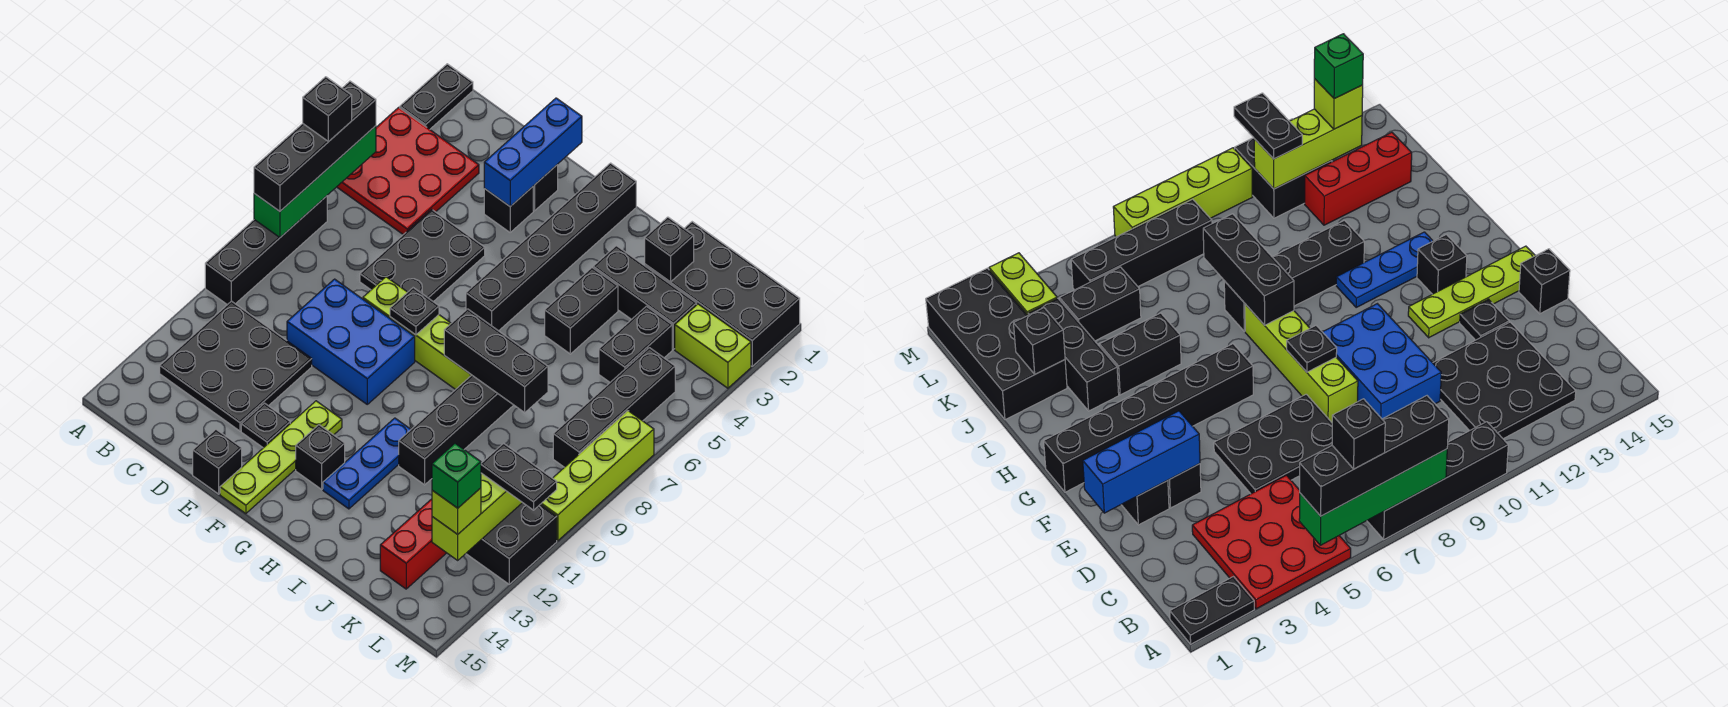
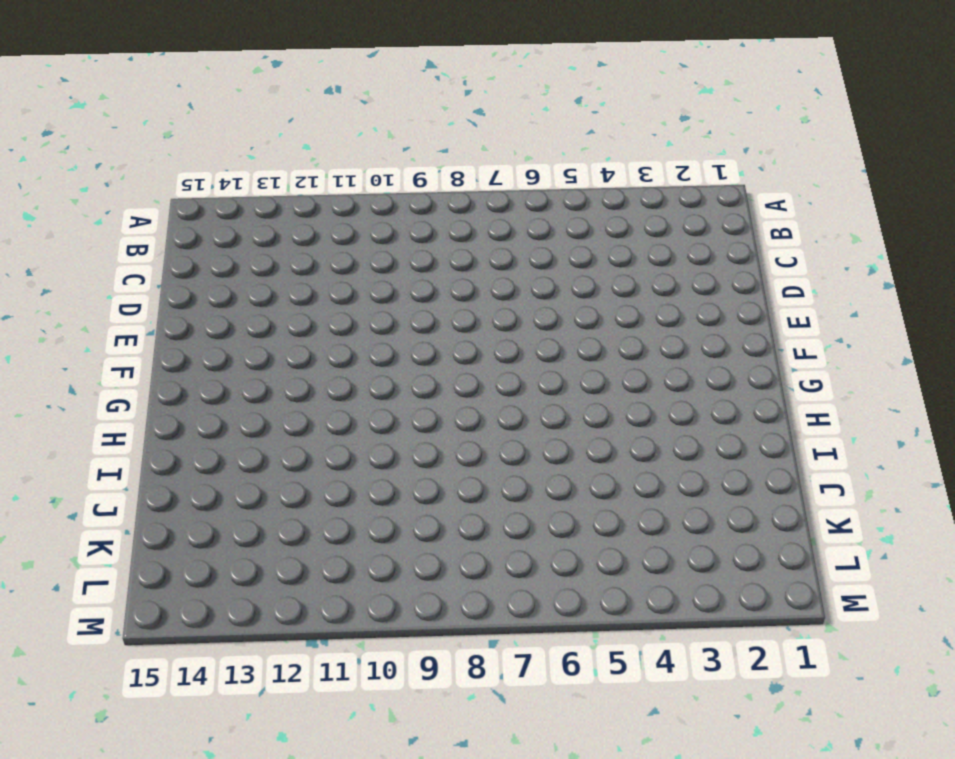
none -> black 1x2 plate [400,64,473,129]
none -> red 3x3 plate [337,107,479,234]
none -> black 1x4 brick [205,196,327,305]
none -> black 3x3 plate [160,301,312,431]

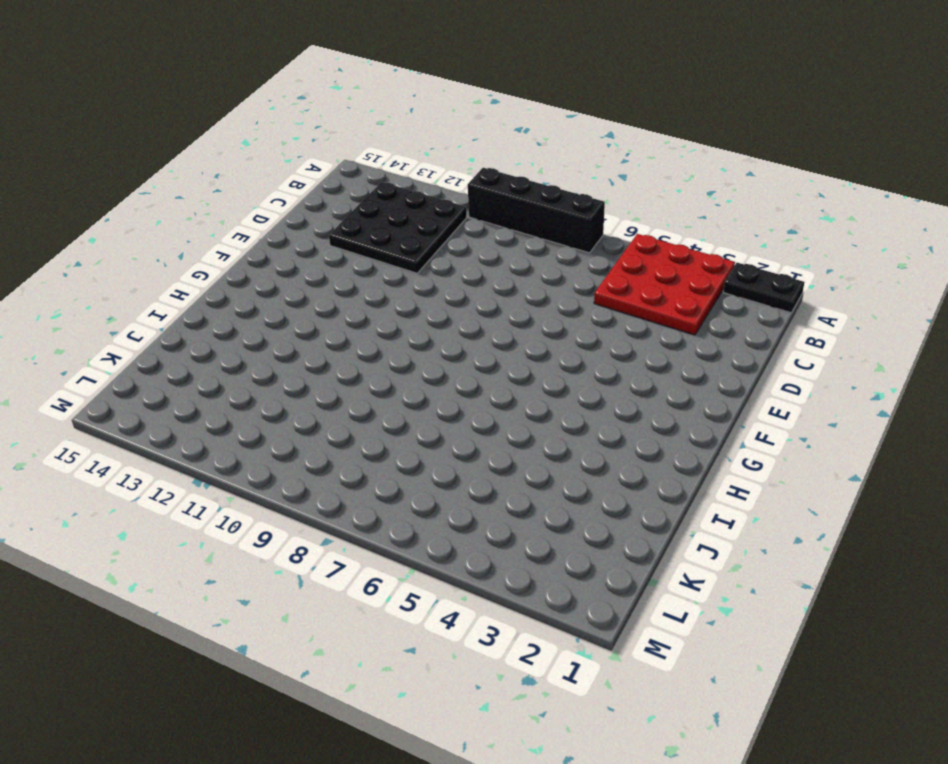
none -> black 2x3 plate [360,209,485,302]
none -> blue 2x3 brick [287,279,415,404]
none -> black 1x1 brick [533,165,558,211]
none -> black 1x1 brick [484,187,533,232]

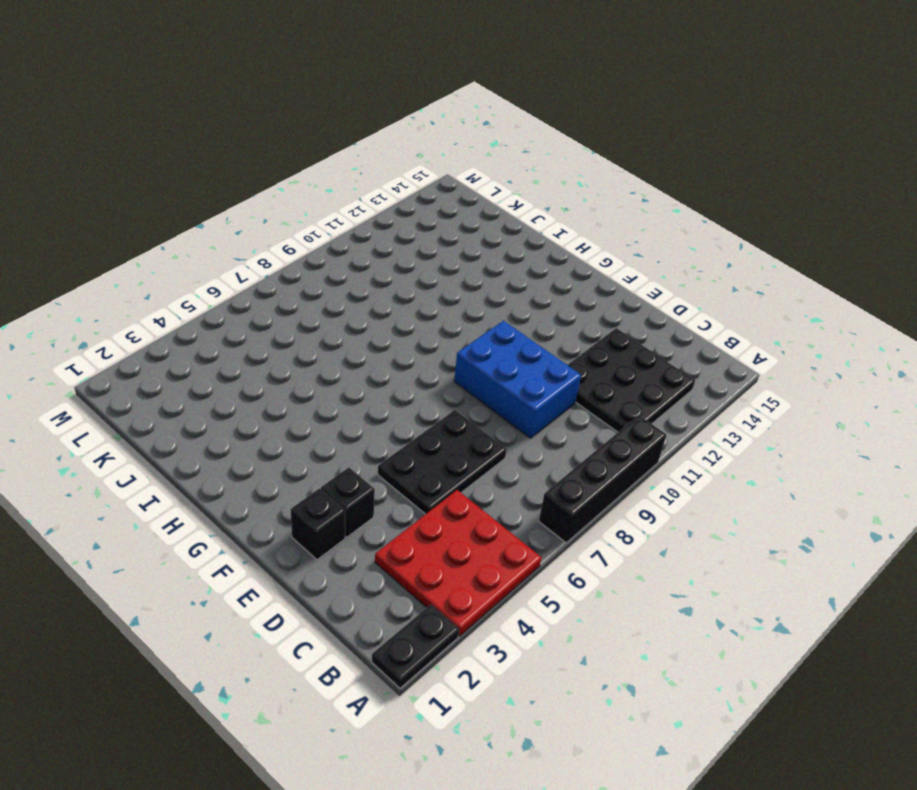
none -> lime 1x4 brick [363,277,471,390]
none -> black 1x1 plate [241,403,290,448]
none -> black 1x1 brick [193,430,242,494]
none -> lime 1x4 plate [220,401,342,514]

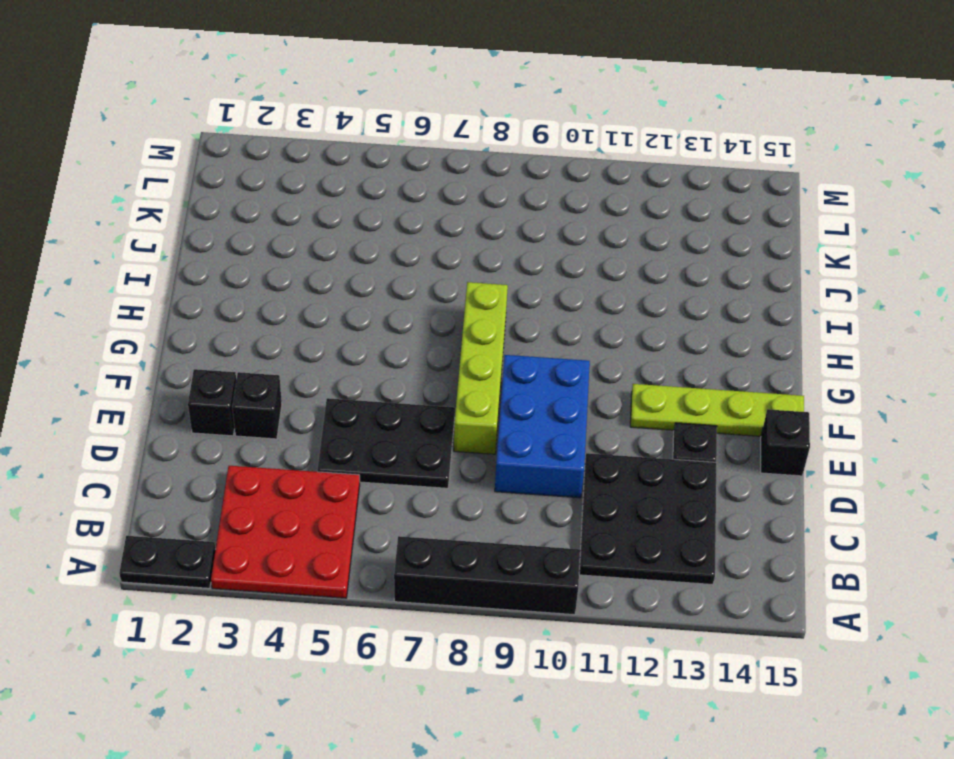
none -> black 1x6 brick [466,163,636,331]
none -> black 1x1 brick [296,425,345,489]
none -> blue 1x3 plate [323,418,411,509]
none -> black 1x3 brick [593,246,697,349]

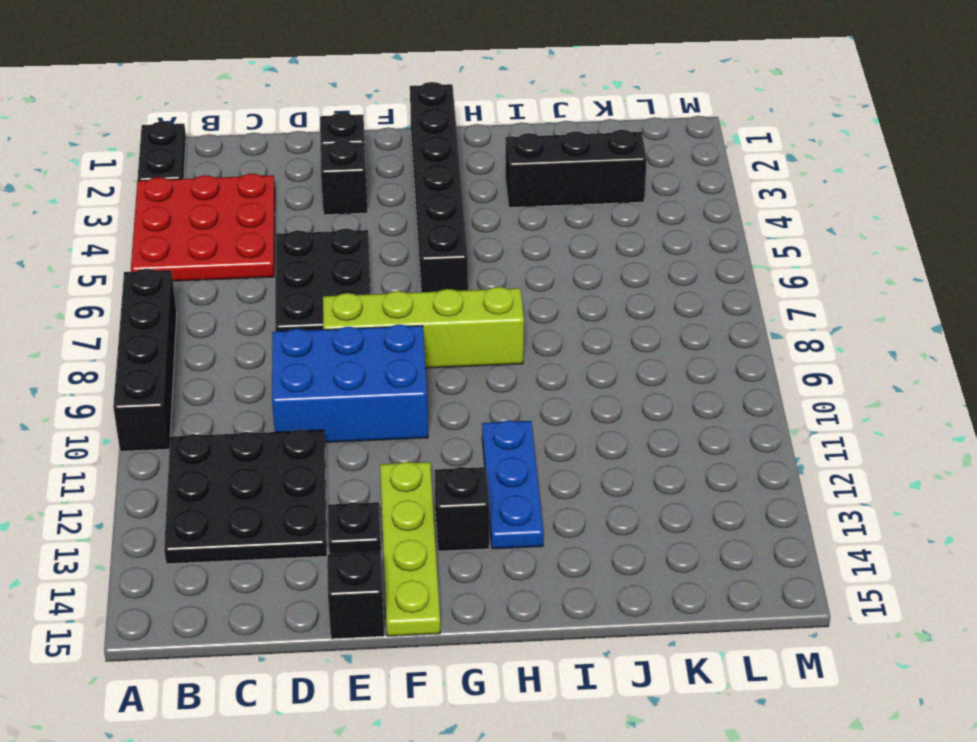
none -> black 1x2 brick [545,268,618,354]
none -> black 1x4 brick [399,375,513,485]
none -> black 2x4 brick [645,222,800,366]
none -> black 1x2 brick [599,306,672,382]

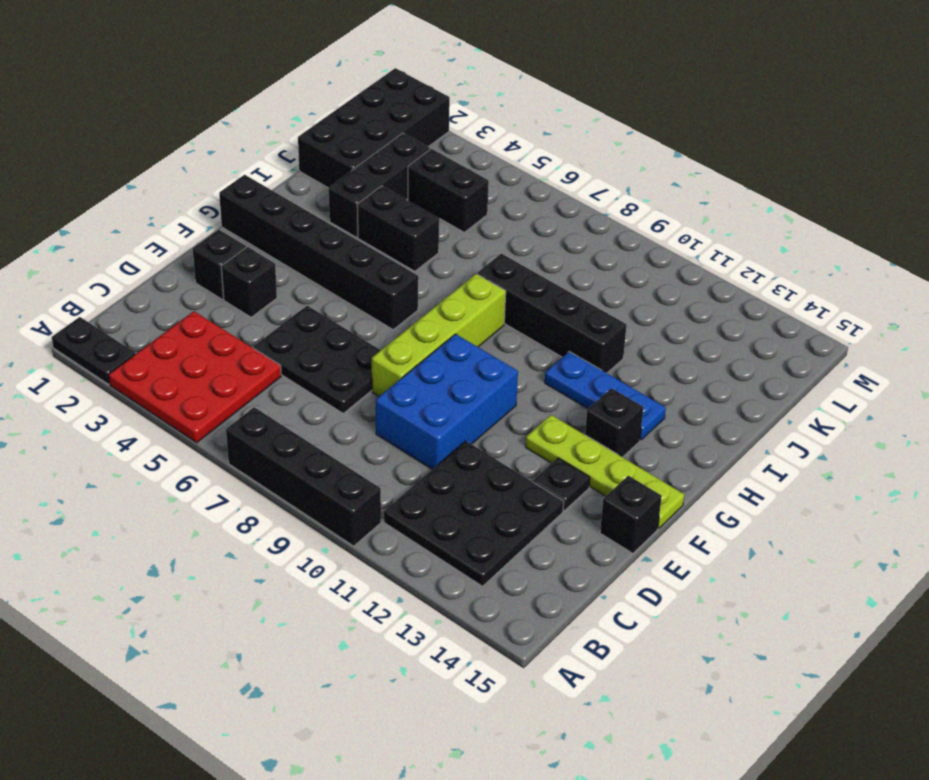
none -> red 1x3 brick [380,499,446,589]
none -> lime 1x2 brick [675,304,751,388]
none -> black 1x4 brick [553,348,675,467]
none -> black 2x2 brick [466,503,557,584]

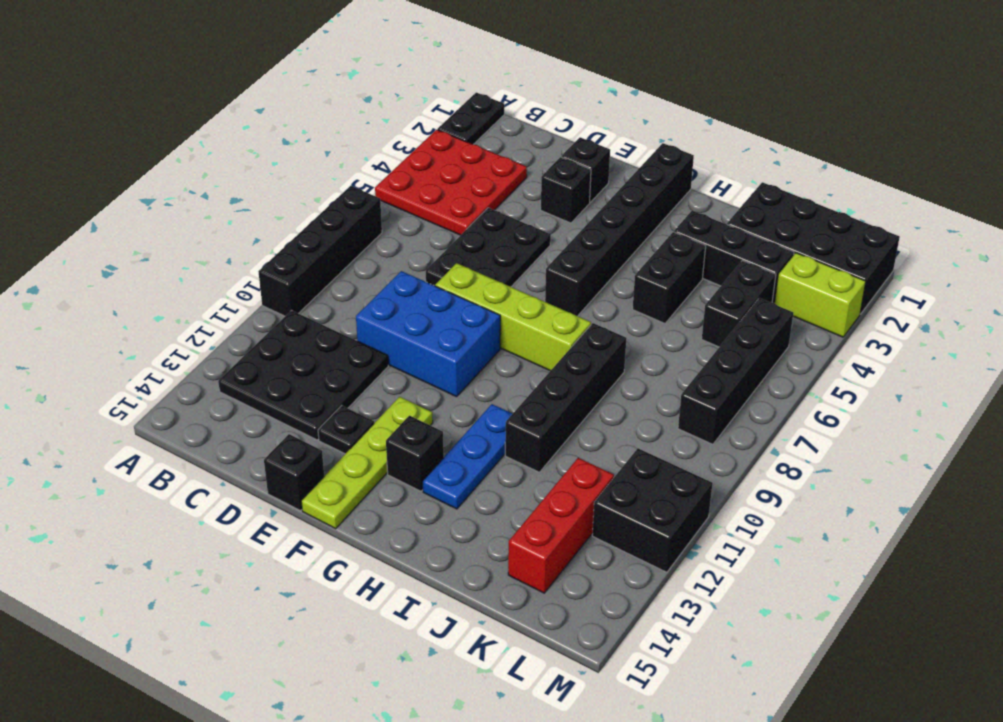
none -> lime 1x4 brick [541,411,654,541]
none -> green 1x4 brick [254,126,376,237]
none -> blue 1x3 brick [484,98,582,206]
none -> black 1x1 plate [390,288,439,335]

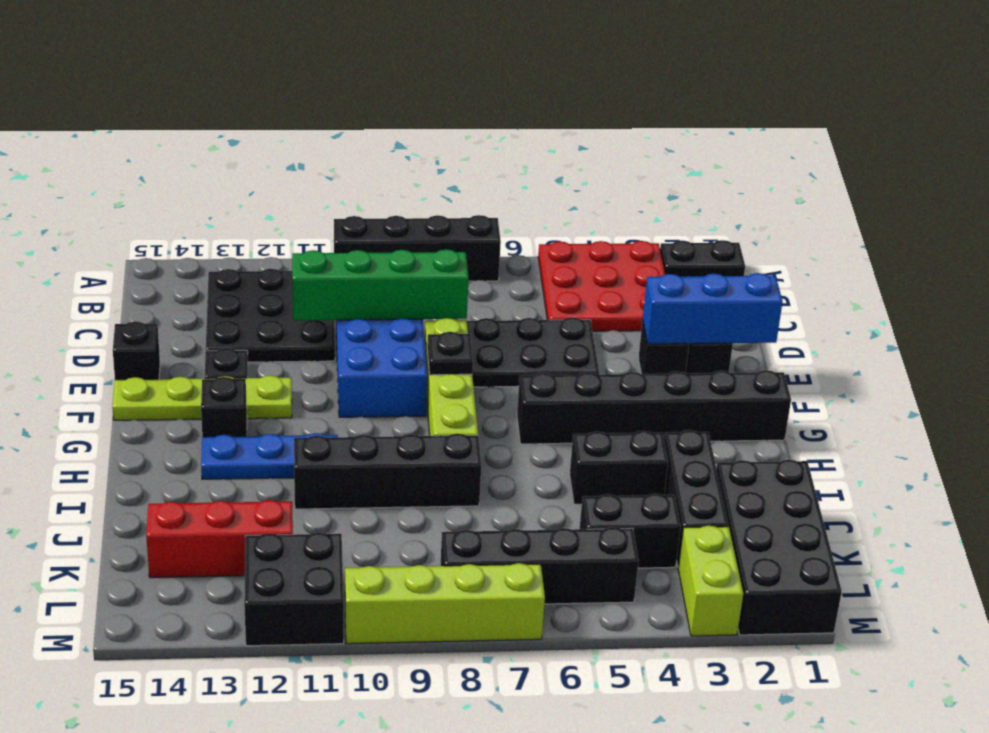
green 1x4 brick [292,249,469,321] -> green 1x4 brick moved to [254,126,376,237]
none -> black 1x3 brick [444,309,548,413]
none -> black 1x1 brick [645,217,694,282]
none -> lime 1x3 brick [432,473,522,560]
none -> black 1x4 brick [254,81,376,211]

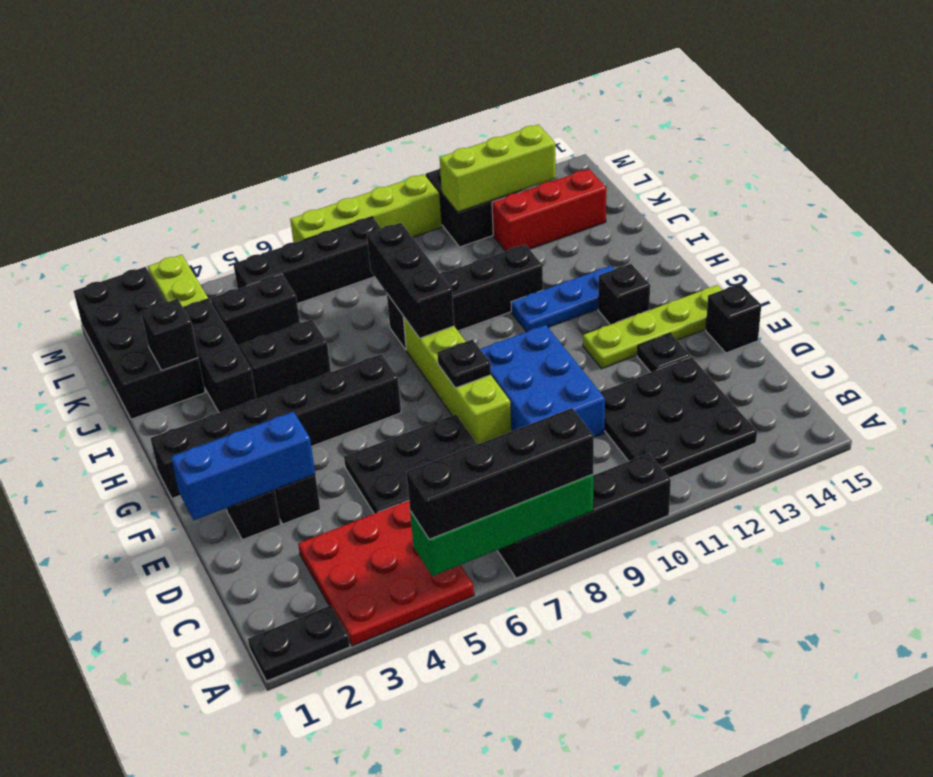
none -> black 1x2 plate [481,443,557,510]
none -> lime 1x1 brick [432,488,481,534]
none -> black 1x1 brick [303,77,352,142]
none -> green 1x1 brick [432,444,481,508]

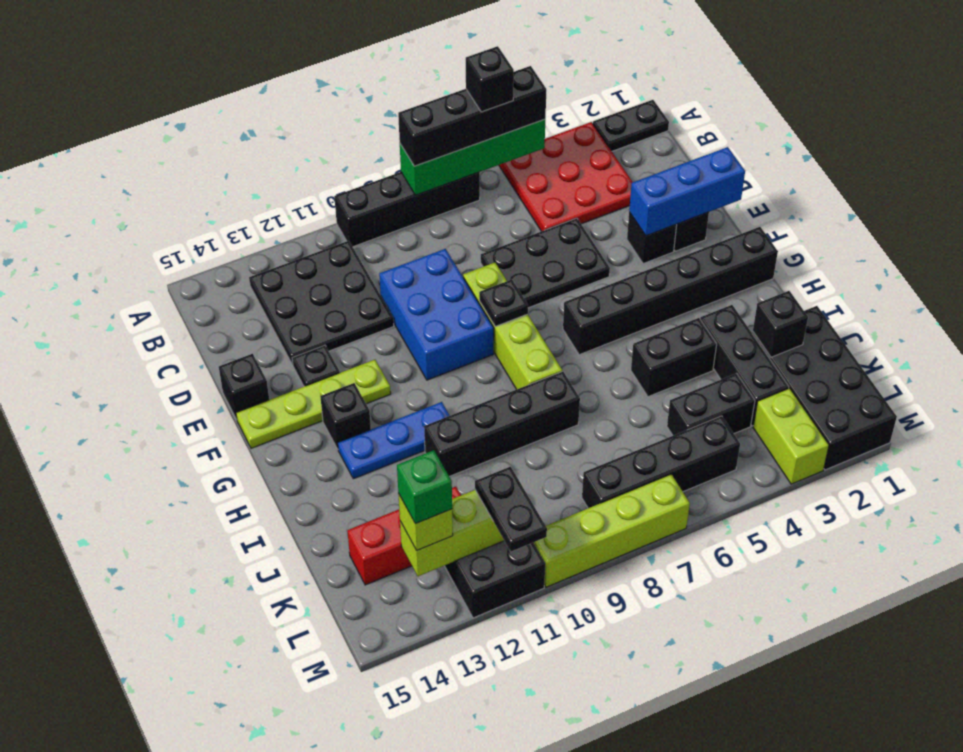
none -> black 1x3 brick [444,309,548,413]

